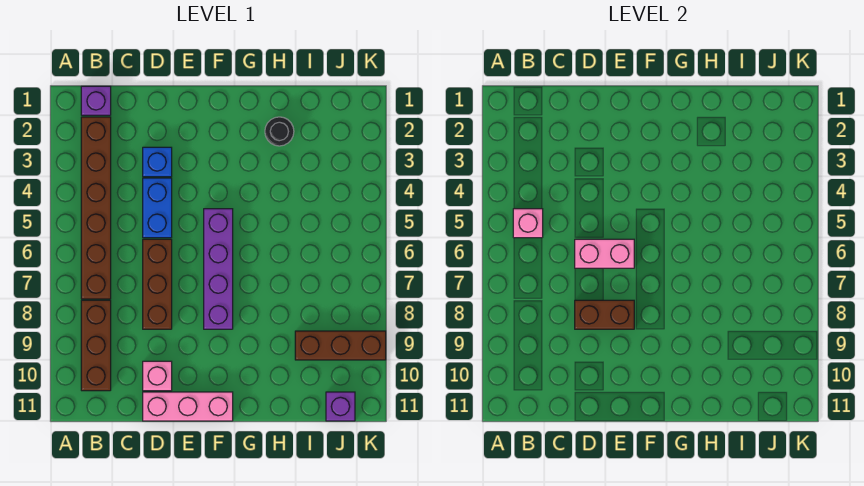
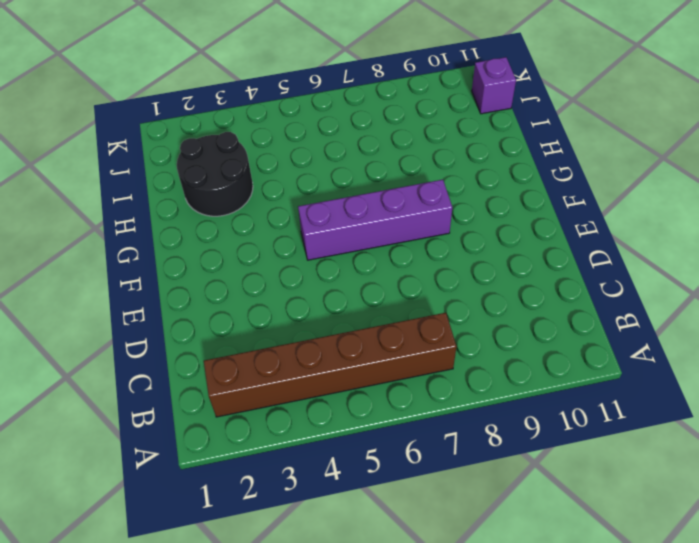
black 2x2 round brick [177,132,253,216] -> black 1x1 round brick [265,117,294,146]
none -> purple 1x1 brick [81,86,111,115]
none -> brown 1x3 brick [81,300,111,391]
none -> blue 1x1 brick [143,147,172,177]

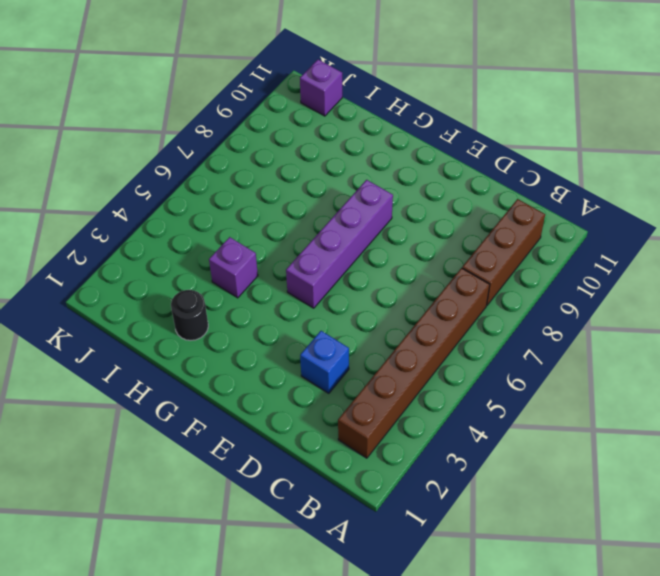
purple 1x1 brick [209,237,258,298] -> purple 1x1 brick moved to [81,86,111,115]
none -> blue 1x2 brick [143,178,172,238]
none -> brown 1x3 brick [143,239,172,329]
none -> pink 1x1 brick [143,361,172,391]

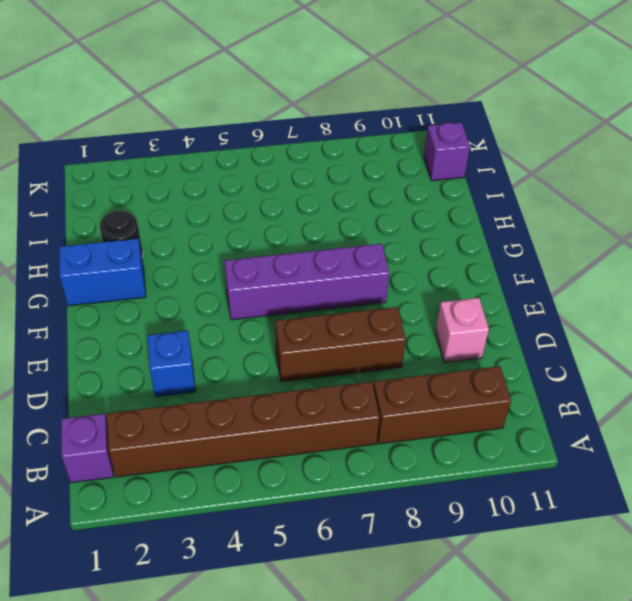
blue 1x2 brick [59,239,146,306] -> blue 1x2 brick moved to [143,178,172,238]
none -> pink 1x3 brick [143,392,233,421]
none -> brown 1x3 brick [295,331,386,360]
none -> pink 1x1 brick [513,209,543,238]

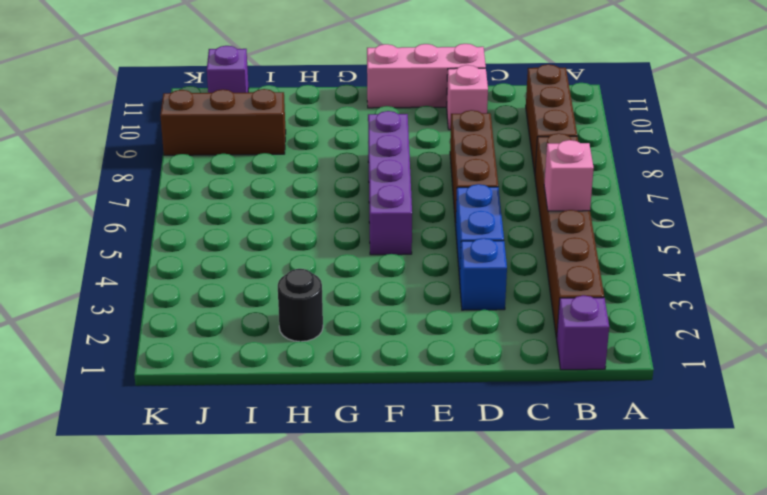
none -> pink 1x2 brick [575,239,634,268]
none -> brown 1x2 brick [575,300,634,329]

